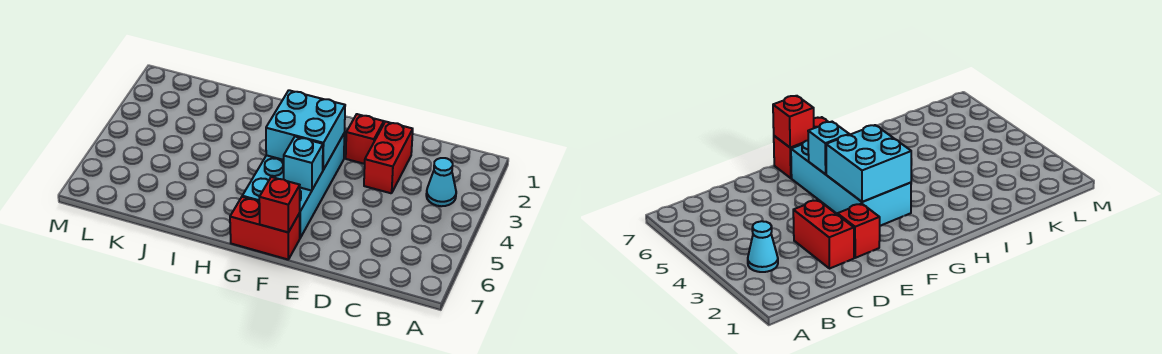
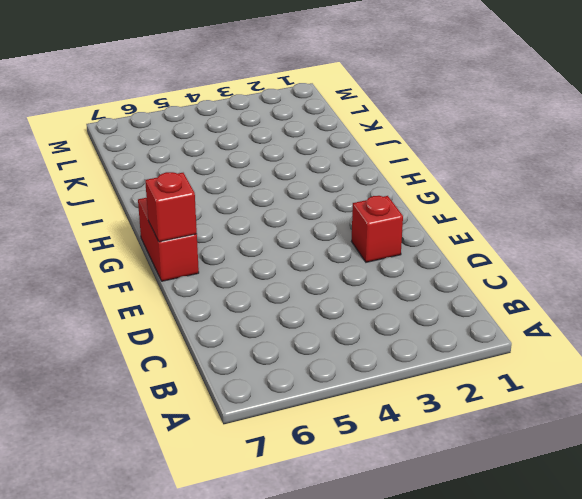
none -> cyan 1x1 cone [426,158,456,206]
none -> red 1x2 brick [364,122,413,193]

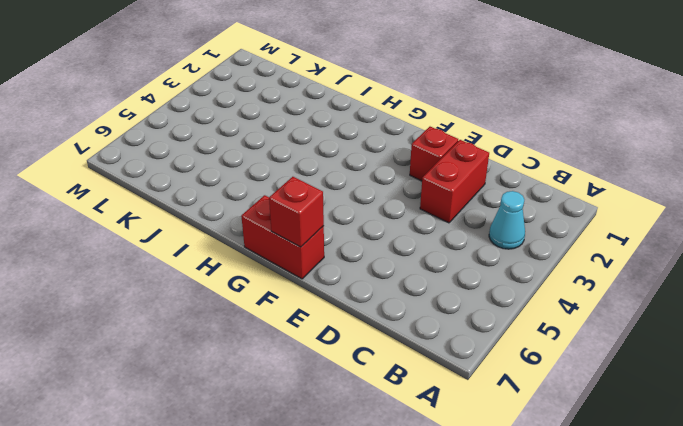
none -> cyan 2x4 brick [242,134,344,238]
none -> cyan 2x2 brick [266,90,345,170]

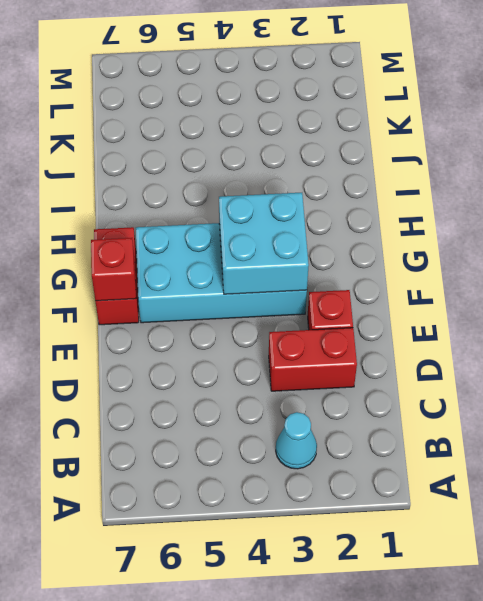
none -> cyan 1x1 brick [284,137,323,191]

